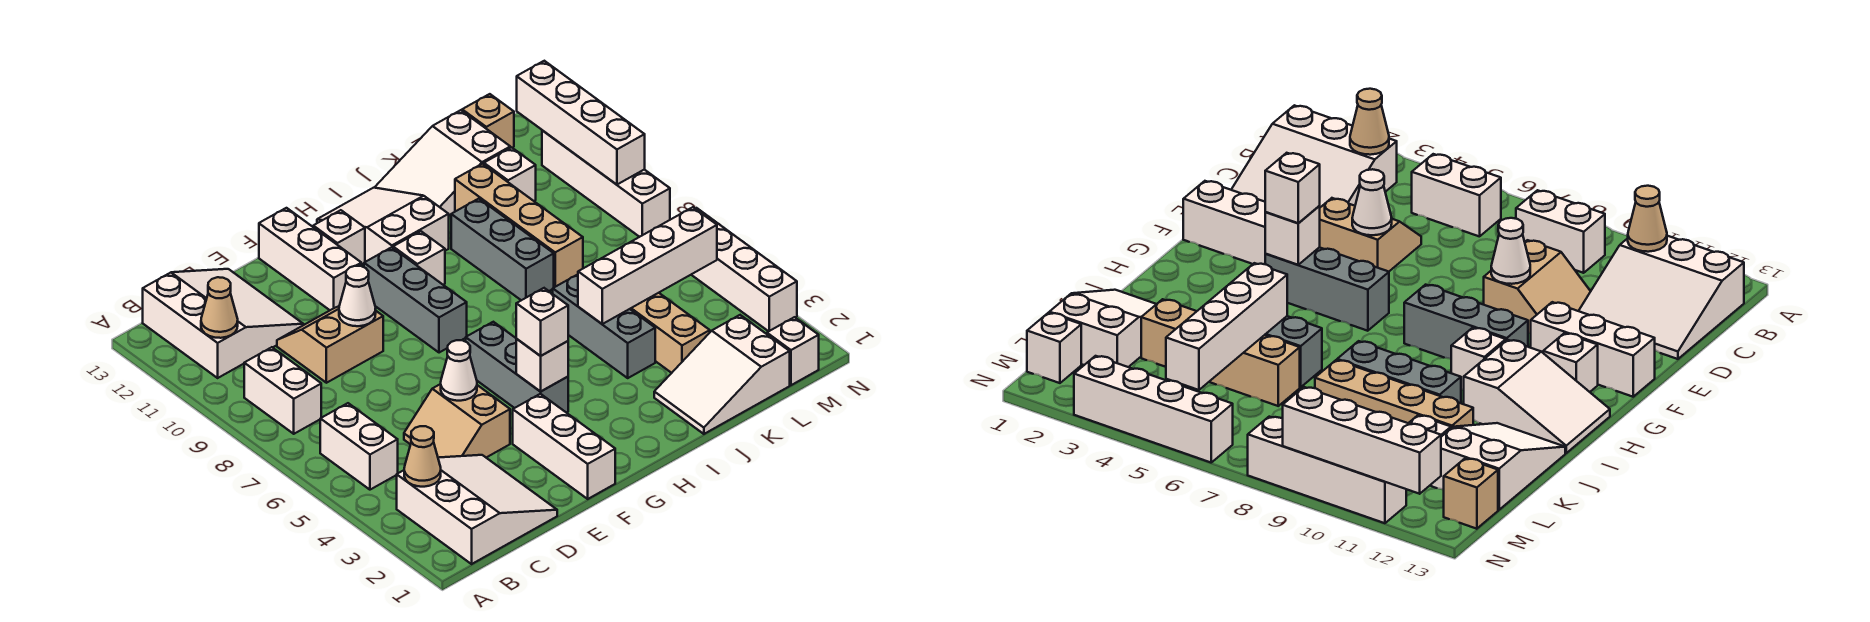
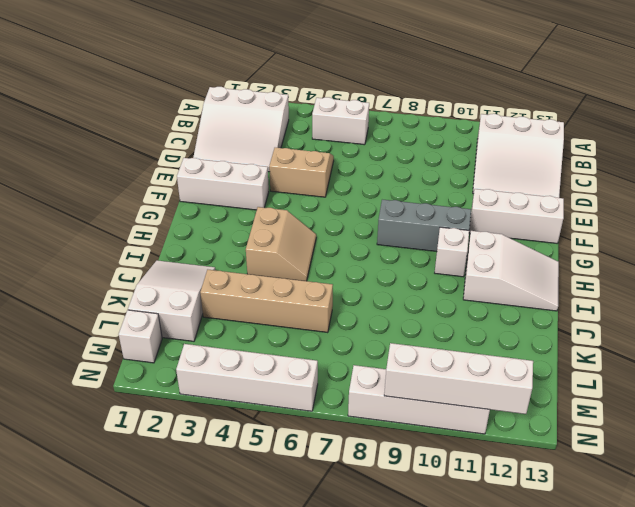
tan 2x2 slope [246,207,316,281] -> tan 2x2 slope moved to [277,306,383,383]
none -> white 1x2 brick [244,347,321,434]
none -> grey 1x3 brick [466,322,568,413]
none -> white 1x1 brick [313,210,365,265]
none -> grey 1x3 brick [553,274,655,378]

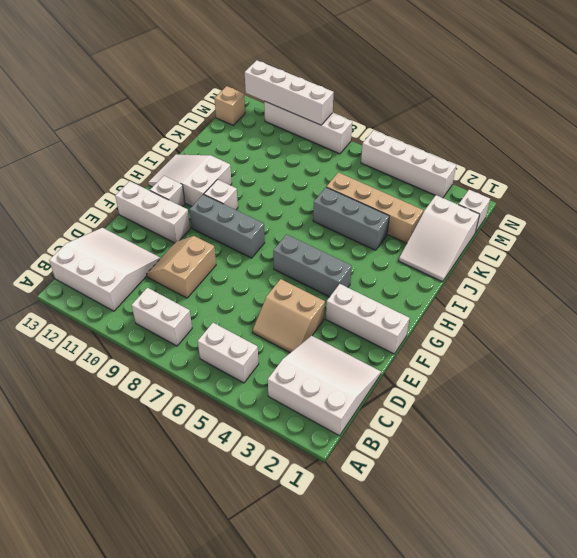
none -> grey 1x3 brick [451,199,554,300]
none -> white 2x3 slope [375,110,510,216]
none -> tan 1x4 brick [455,164,583,287]
none -> white 1x1 brick [484,148,536,201]

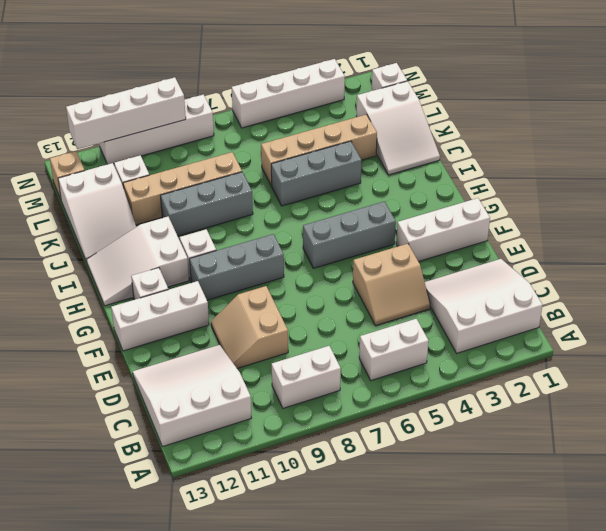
none -> tan 1x1 cone [404,426,441,487]
none -> tan 1x1 cone [201,277,238,338]
none -> white 1x1 cone [441,340,477,401]
none -> white 1x1 cone [339,266,376,326]

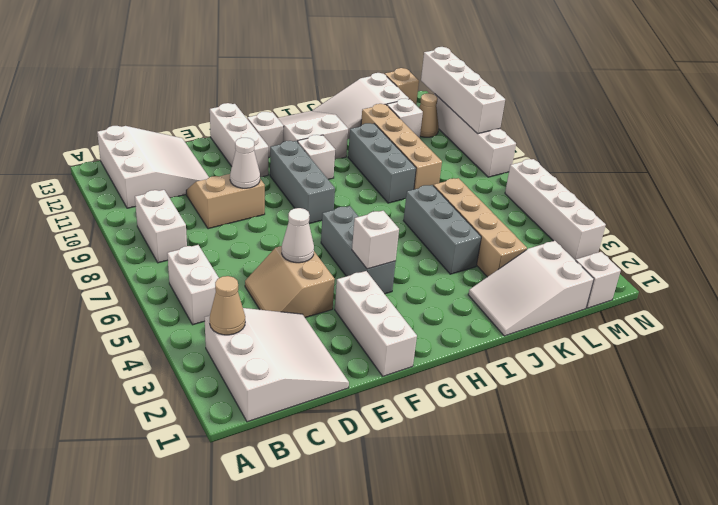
tan 1x1 cone [419,93,439,137] -> tan 1x1 cone moved to [201,277,238,338]
none -> white 1x4 brick [578,207,717,324]
none -> white 1x1 brick [516,288,568,356]

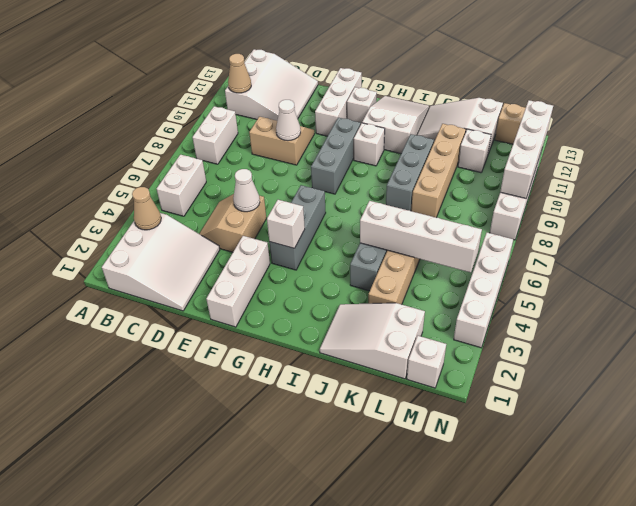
none -> white 1x1 brick [516,288,568,356]

